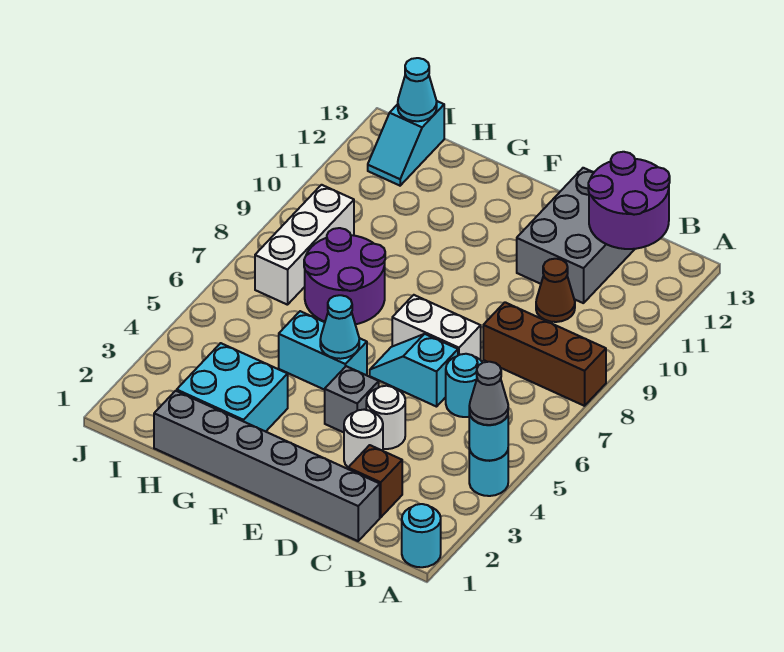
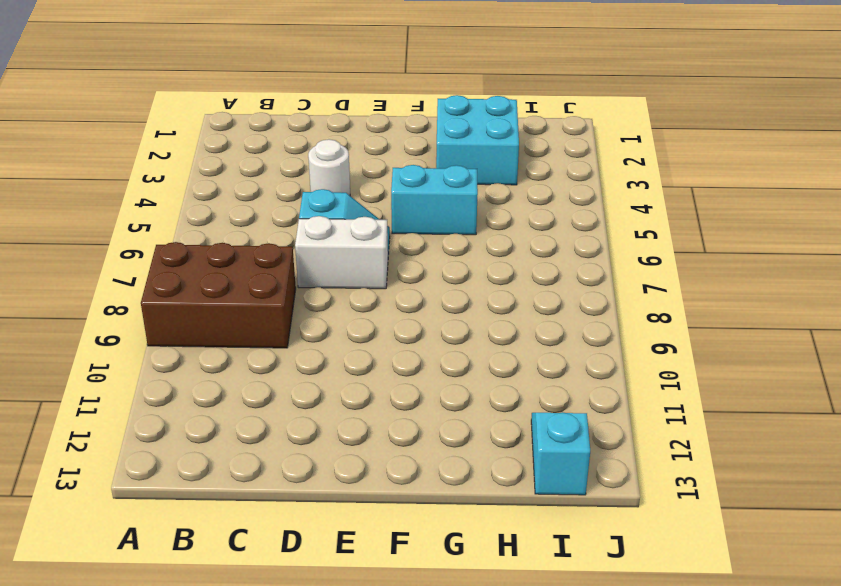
brown 2x3 brick [141,242,296,348] -> brown 1x3 brick [483,302,606,406]
none -> cyan 1x1 round brick [402,504,441,567]
none -> cyan 1x1 round brick [469,449,508,496]
none -> grey 1x6 brick [154,391,380,541]

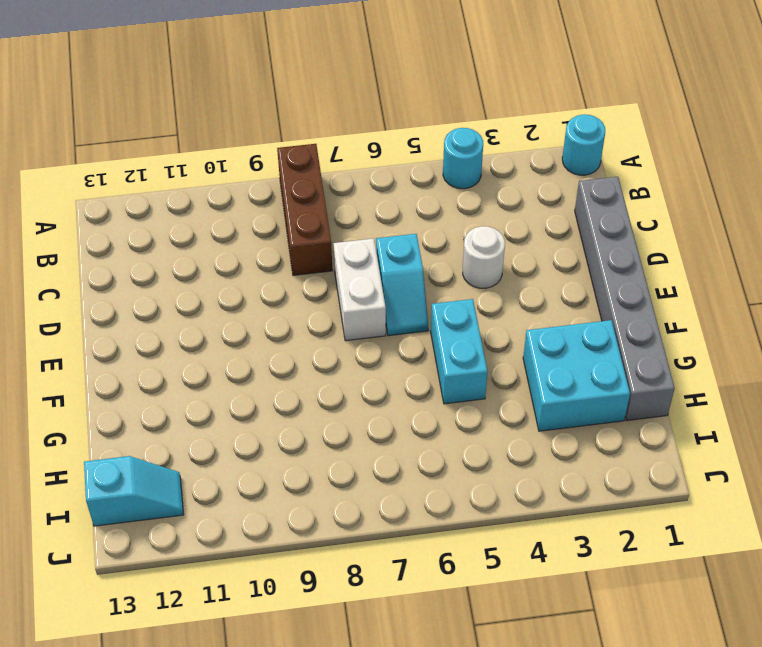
none -> brown 1x1 brick [348,445,402,517]
none -> cyan 1x1 round brick [446,354,483,417]
none -> brown 1x1 cone [536,259,575,322]

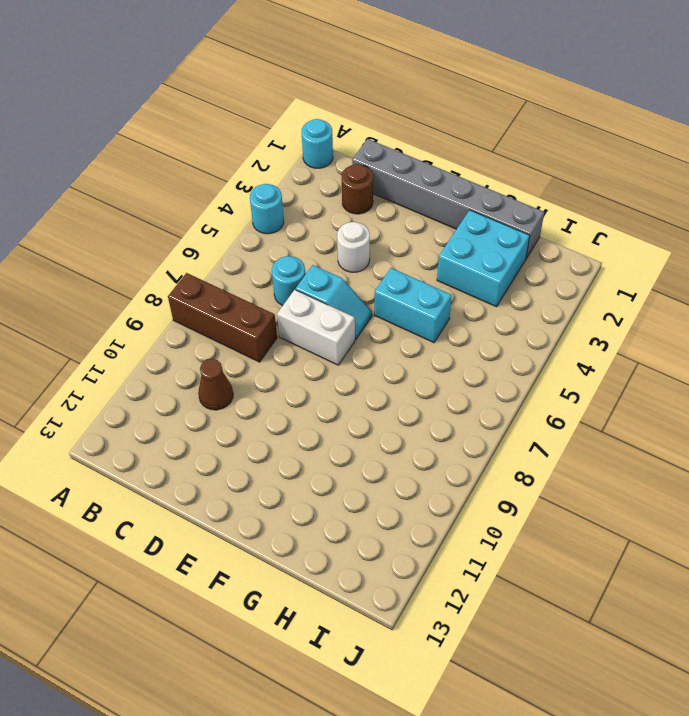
brown 1x1 round brick [342,164,373,214] -> brown 1x1 brick [348,445,402,517]
none -> grey 2x3 brick [517,168,635,303]
none -> white 1x1 round brick [344,410,383,467]
none -> grey 1x1 brick [325,366,379,432]

